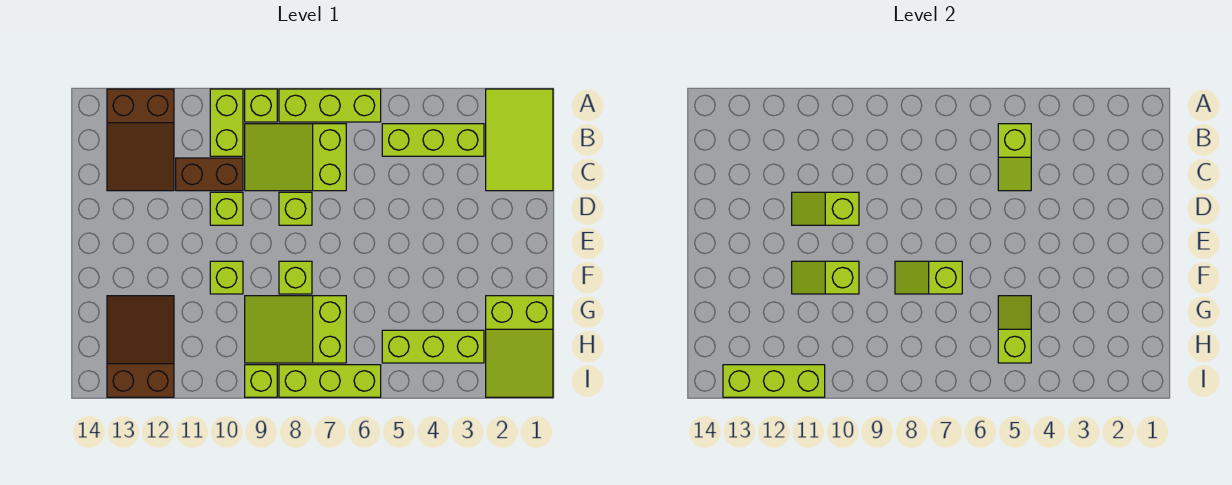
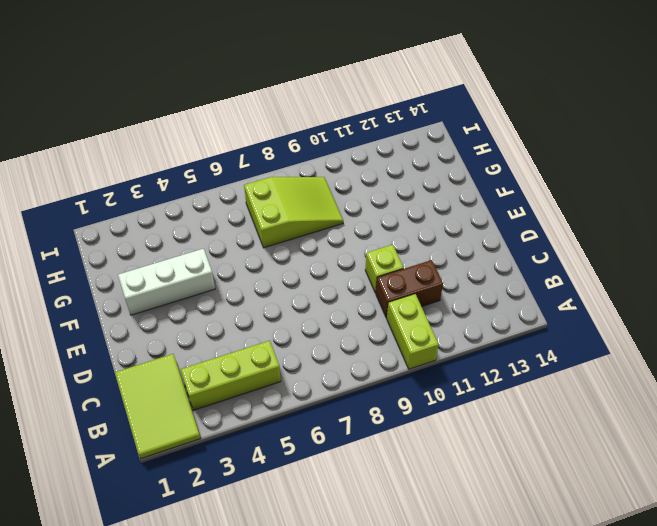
white 1x3 brick [118,249,215,315] -> none
none -> lime 1x3 brick [279,89,381,122]
none -> lime 1x1 brick [245,89,277,122]
none -> brown 2x3 slope [107,89,174,191]

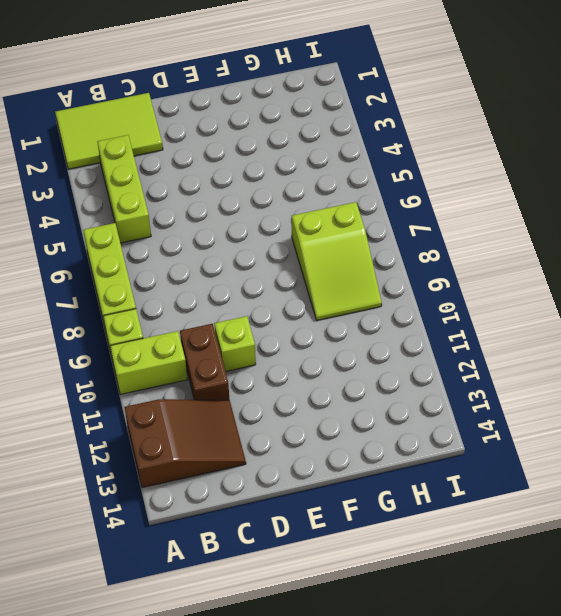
none -> lime 2x3 slope [245,124,346,191]
none -> lime 1x1 brick [279,192,312,225]
none -> lime 1x1 brick [279,261,312,294]

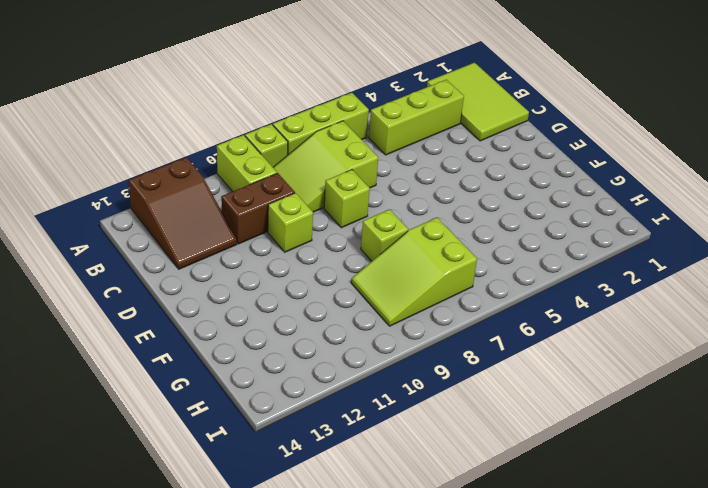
none -> lime 1x1 brick [210,261,243,294]
none -> lime 2x3 slope [486,296,553,397]
none -> brown 2x3 slope [107,296,174,397]

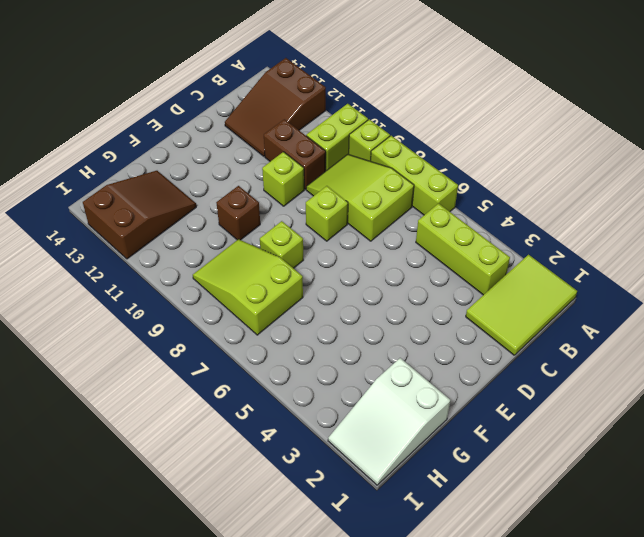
brown 1x1 brick [216,186,260,240] -> lime 1x1 brick [210,261,243,294]
white 2x3 slope [328,358,450,485] -> lime 2x3 slope [486,296,553,397]
none -> lime 1x3 brick [382,330,484,363]
none -> lime 1x3 brick [279,365,381,397]
none -> lime 1x1 brick [245,365,277,397]

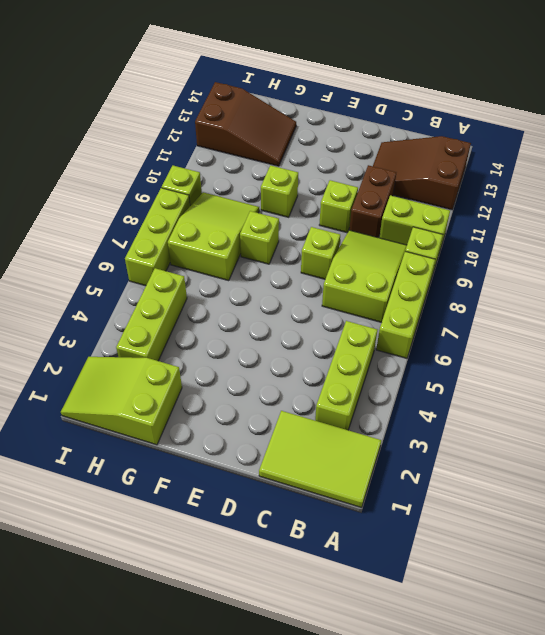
none -> lime 1x2 slope [998,124,1031,191]
none -> lime 1x2 slope [792,192,859,225]
none -> lime 1x2 slope [895,261,962,294]

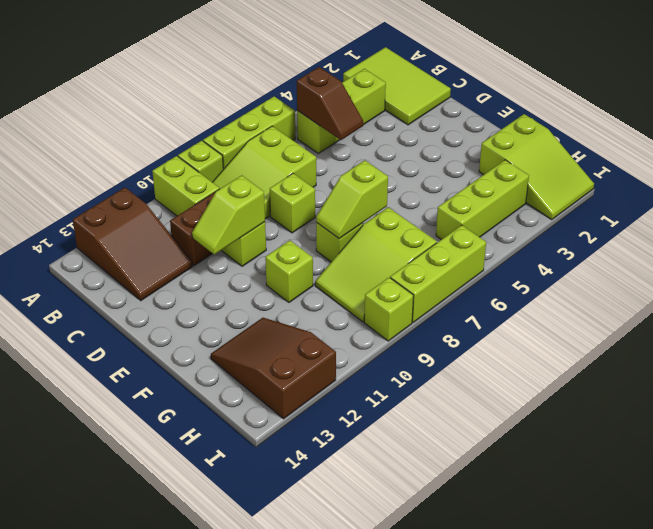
brown 1x2 slope [297,67,363,140] -> lime 1x2 slope [998,124,1031,191]
none -> lime 1x2 slope [792,261,859,294]
none -> lime 1x2 slope [998,296,1031,363]
none -> lime 1x3 brick [723,365,825,397]

